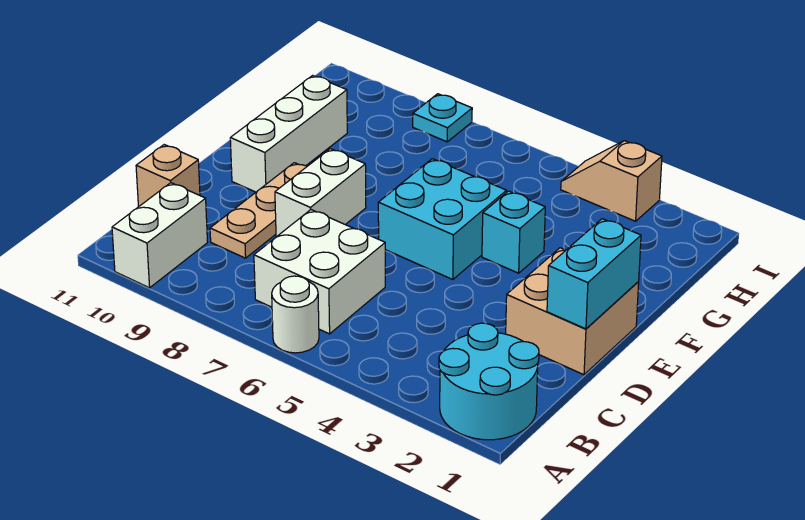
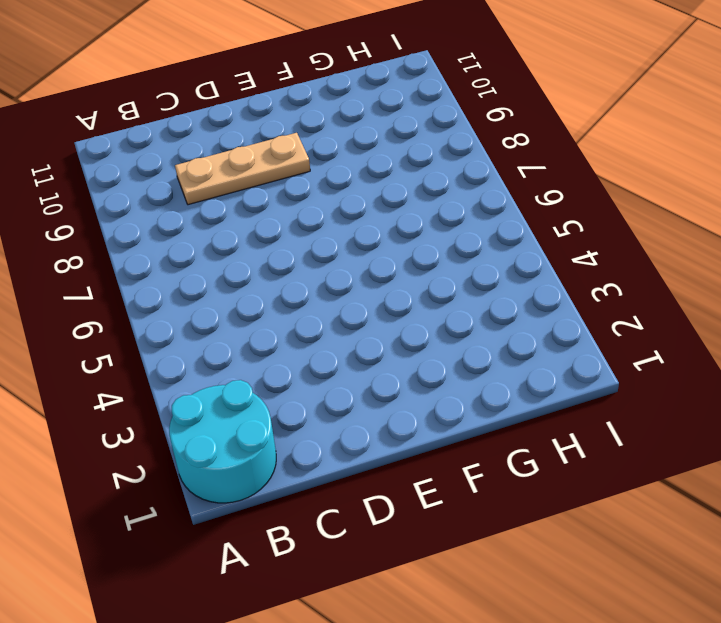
none -> white 1x1 round brick [272,276,319,353]
none -> white 1x2 brick [112,183,208,288]
none -> white 2x2 brick [254,210,385,334]

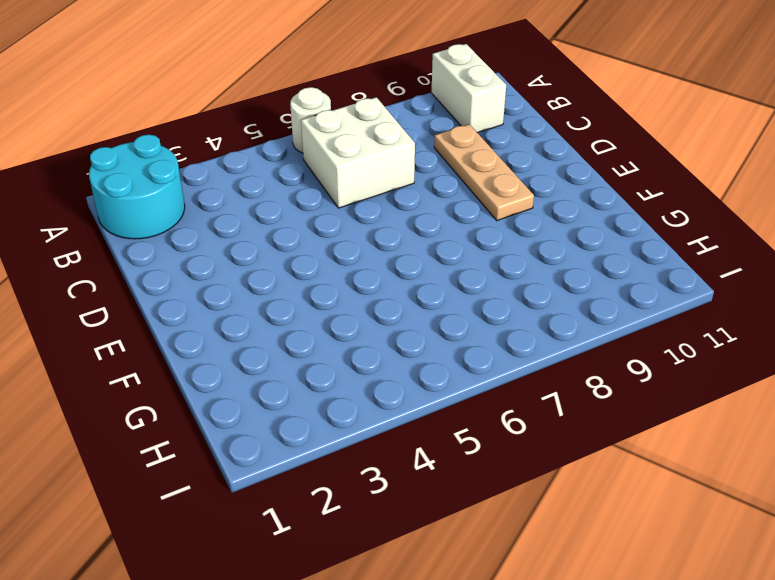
none -> tan 1x1 brick [136,145,200,207]
none -> tan 2x2 brick [506,248,639,375]
none -> white 1x2 brick [275,149,366,237]

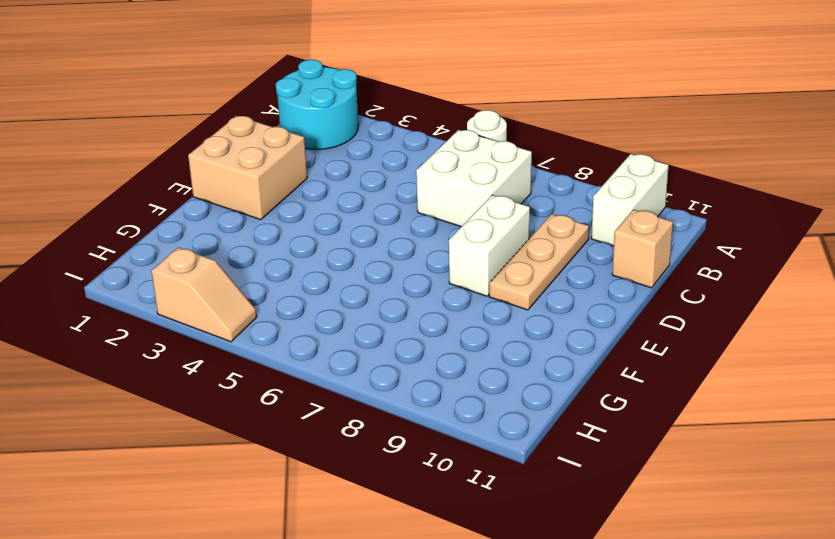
none -> cyan 2x2 brick [378,159,507,280]
none -> white 1x3 brick [230,75,347,192]
none -> cyan 1x1 brick [482,191,545,273]

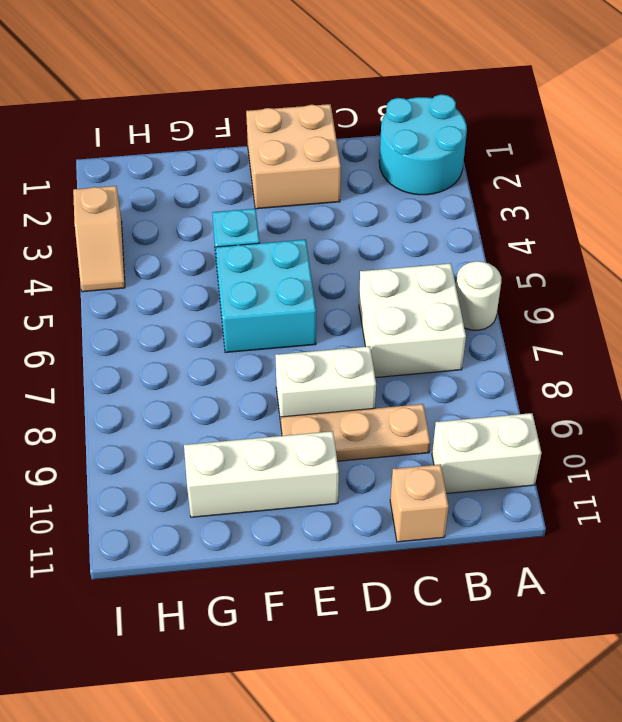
none -> cyan 1x1 plate [413,94,472,142]
none -> cyan 1x2 brick [547,219,641,329]

